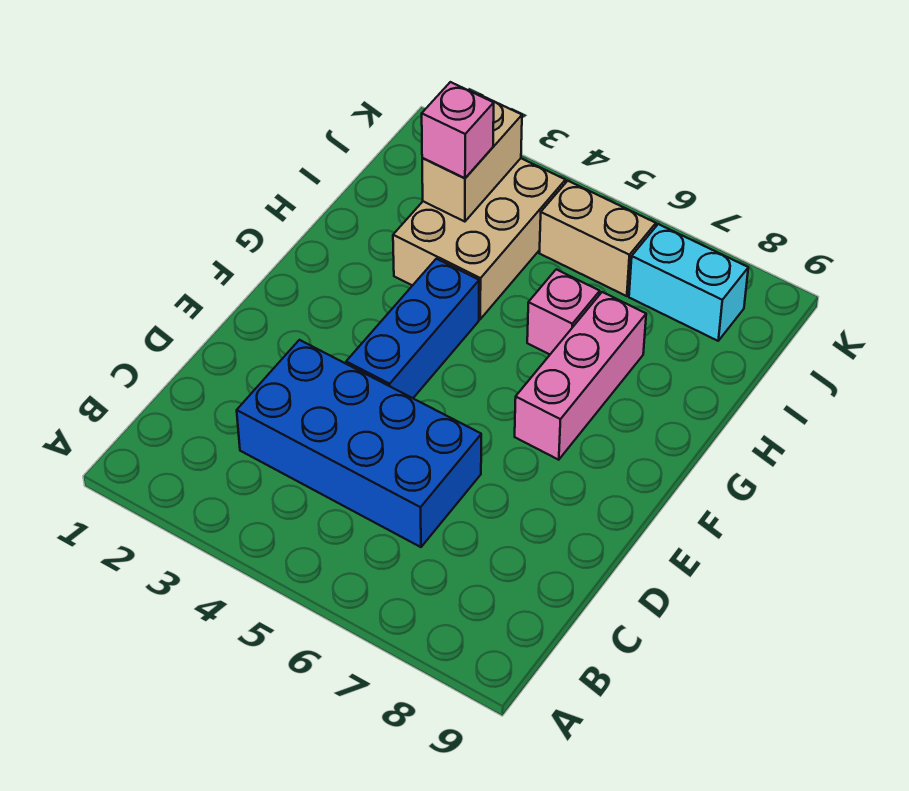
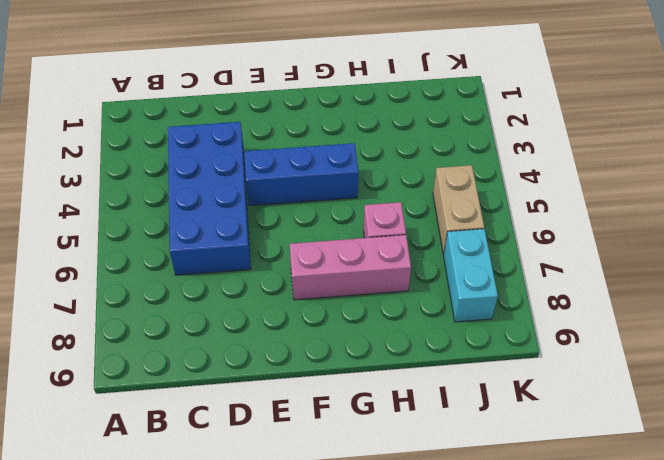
none -> tan 2x3 brick [393,158,565,319]
none -> tan 1x2 brick [422,95,522,222]

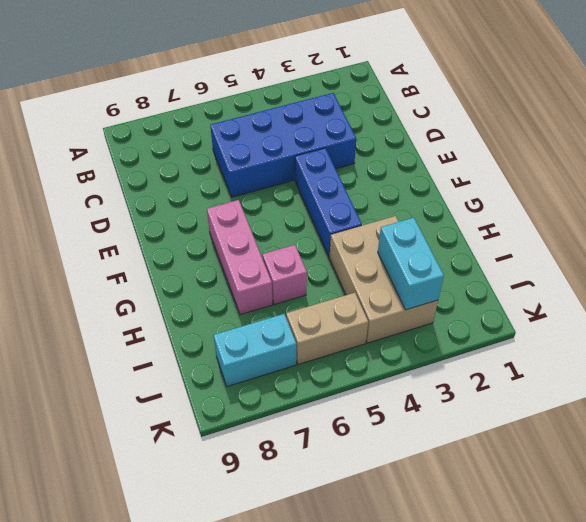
cyan 1x2 brick [378,218,444,310] -> tan 1x2 brick [422,95,522,222]
none -> pink 1x1 brick [422,82,494,178]

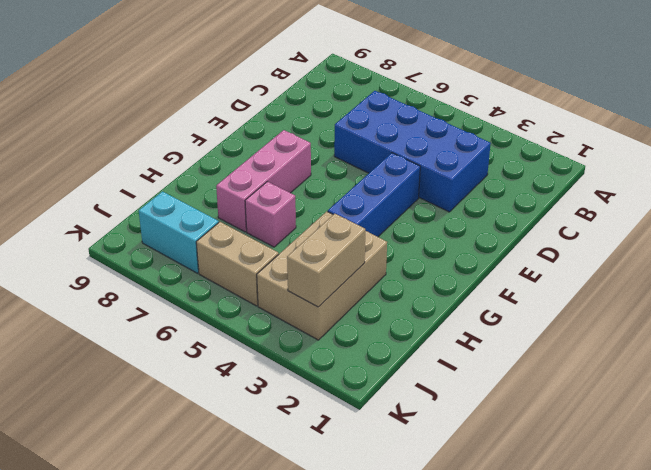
none -> pink 1x1 brick [422,82,494,178]

